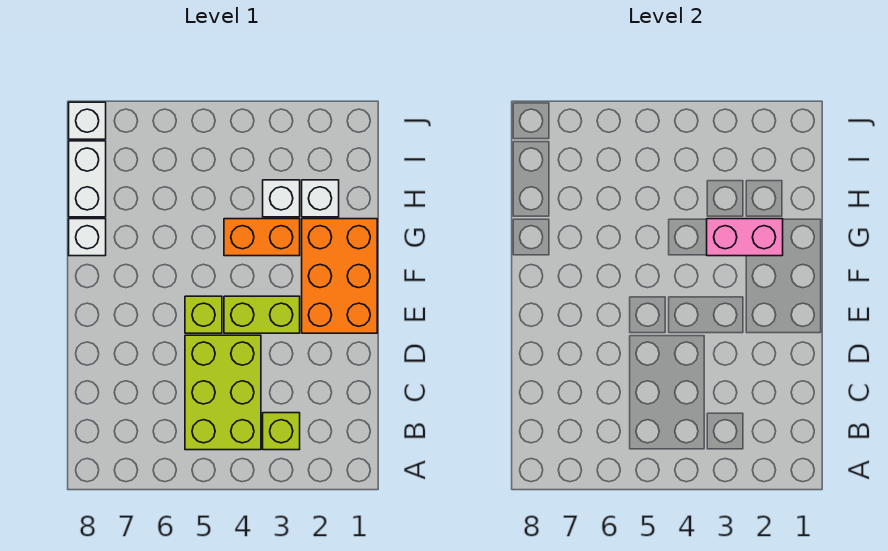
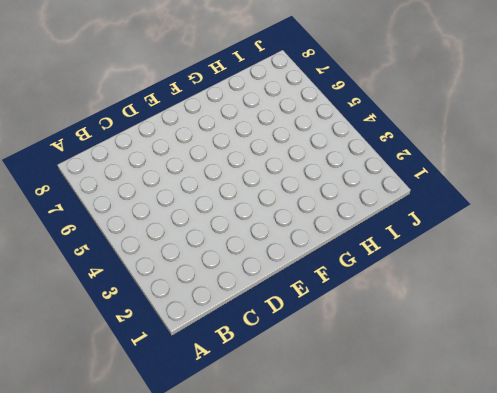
none -> lime 1x1 brick [263,413,300,450]
none -> lime 2x3 brick [185,335,261,450]
none -> orange 2x3 brick [302,219,377,333]

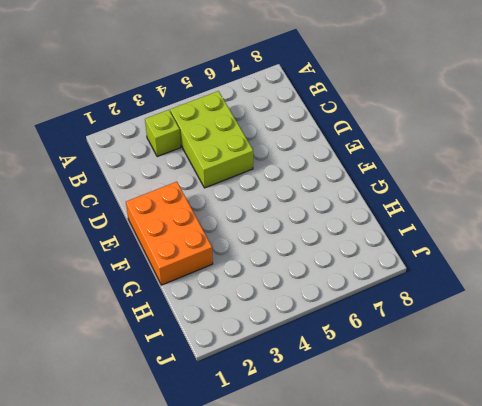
none -> lime 1x2 brick [224,296,300,333]
none -> lime 1x1 brick [185,296,222,333]
none -> orange 1x2 brick [224,219,300,256]

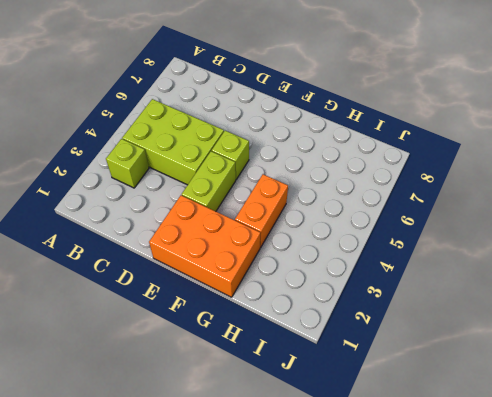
none -> white 1x1 brick [69,219,106,256]
none -> white 1x1 brick [302,180,339,217]
none -> white 1x1 brick [263,180,300,217]

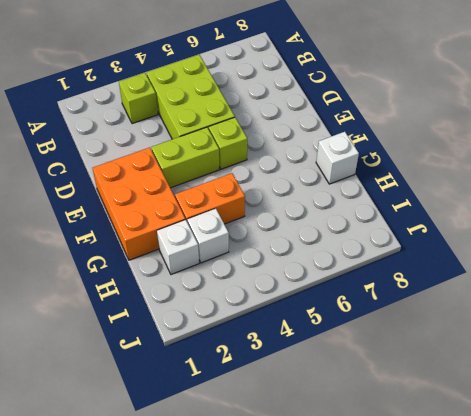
none -> white 1x2 brick [69,141,106,217]
none -> white 1x1 brick [69,102,106,139]
none -> pink 1x2 brick [707,219,783,256]

